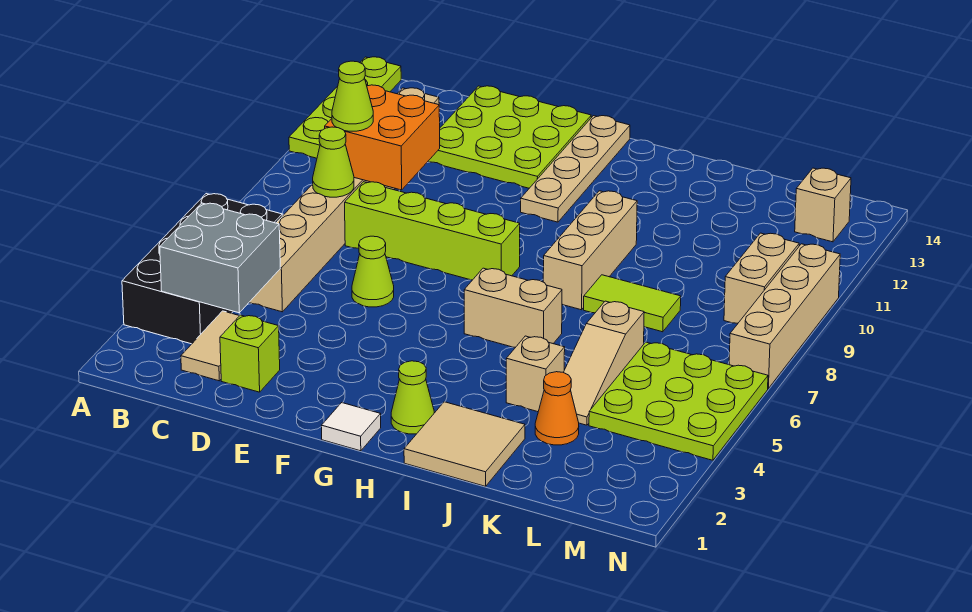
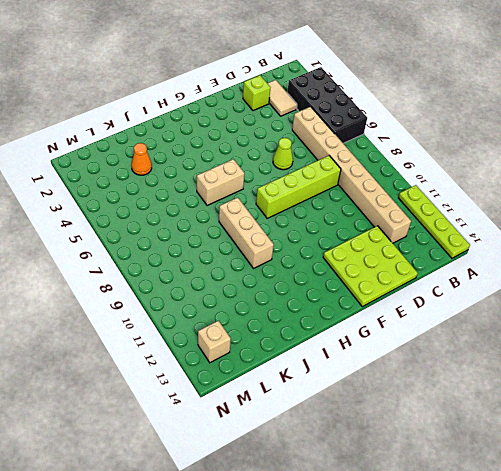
none -> white 1x1 tile [322,403,381,451]
none -> tan 1x4 plate [521,116,630,222]
none -> lime 1x1 cone [391,361,434,434]

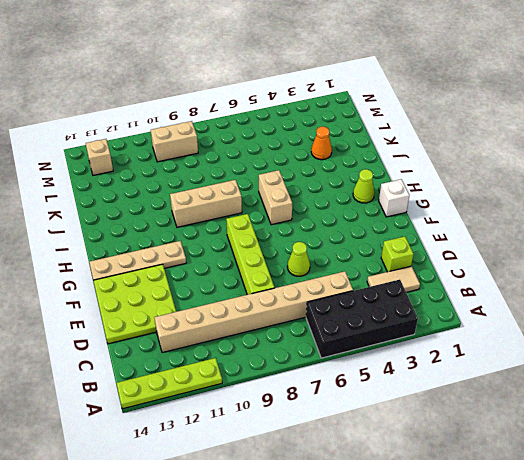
white 1x1 brick [379,179,409,217] -> white 1x1 tile [322,403,381,451]
none -> tan 2x2 tile [404,402,525,486]
none -> tan 1x1 brick [506,336,565,412]
none -> lime 1x2 tile [584,275,681,332]

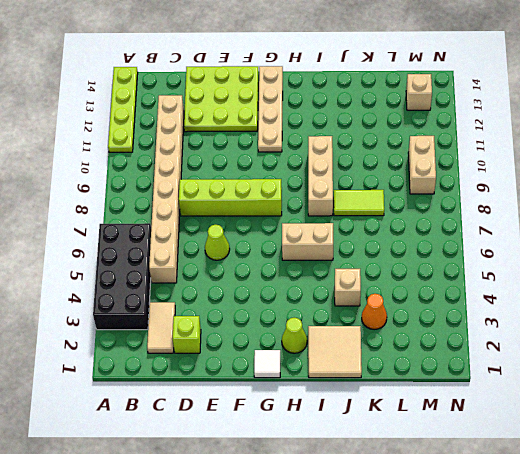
none -> tan 1x3 slope [564,301,644,425]
none -> lime 3x3 plate [589,342,768,460]
none -> tan 1x4 brick [729,244,840,388]

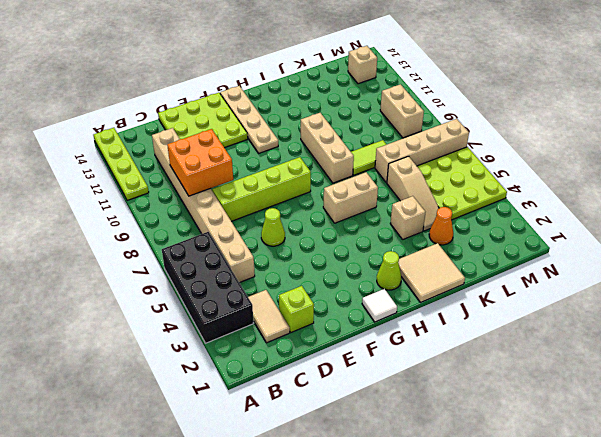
tan 1x4 brick [375,119,469,183] -> tan 1x4 brick turned to [729,244,840,388]
none -> grey 2x2 brick [160,203,280,313]
none -> lime 1x1 cone [313,127,354,197]
none -> lime 1x1 cone [332,61,373,131]

